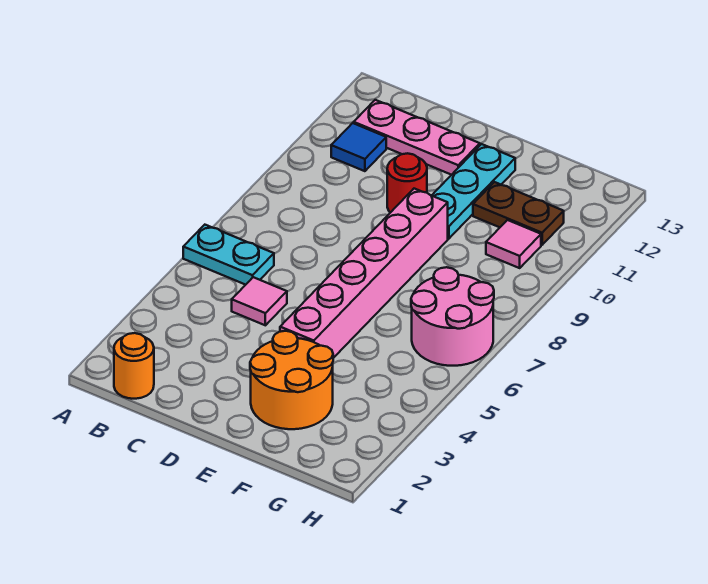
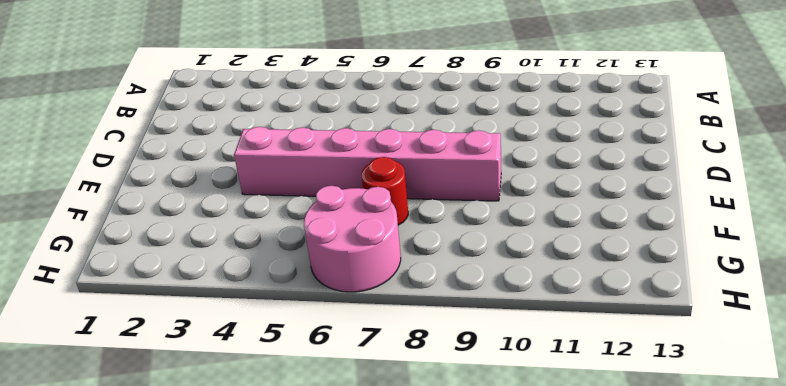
red 1x1 round brick [362,157,408,225] -> red 1x1 round brick moved to [387,153,427,213]
none -> cyan 1x2 plate [183,225,274,285]
none -> orange 1x1 round brick [114,333,154,399]
none -> blue 1x1 tile [331,123,386,171]

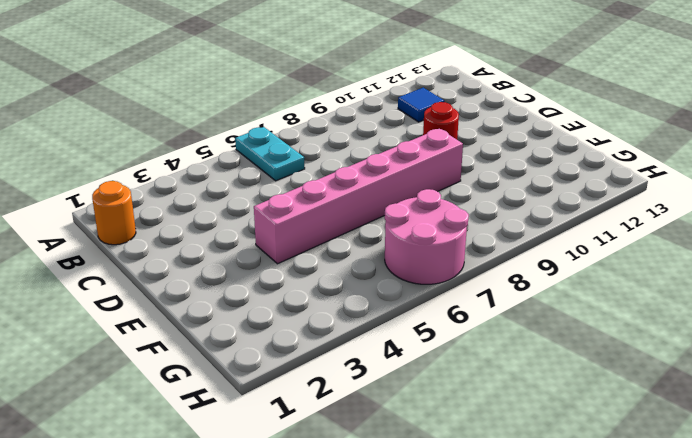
none -> pink 1x3 plate [354,100,480,175]
none -> pink 1x1 tile [232,277,287,325]
none -> orange 2x2 round brick [250,331,333,429]

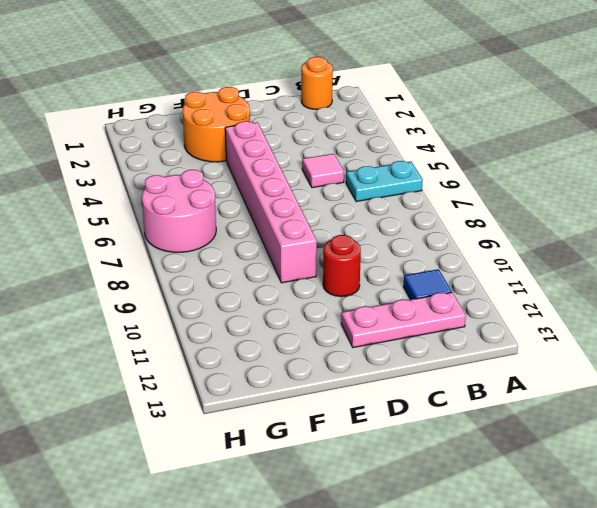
none -> cyan 1x3 plate [432,144,515,239]
none -> brown 1x2 plate [473,182,564,245]
none -> pink 1x1 tile [486,220,541,268]

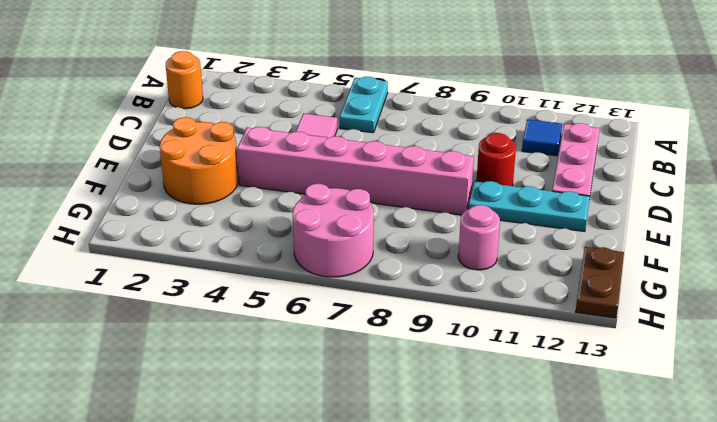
pink 1x1 round brick [458,205,500,270] -> pink 1x1 tile [486,220,541,268]
brown 1x2 plate [576,247,624,318] -> brown 1x2 plate moved to [473,182,564,245]

